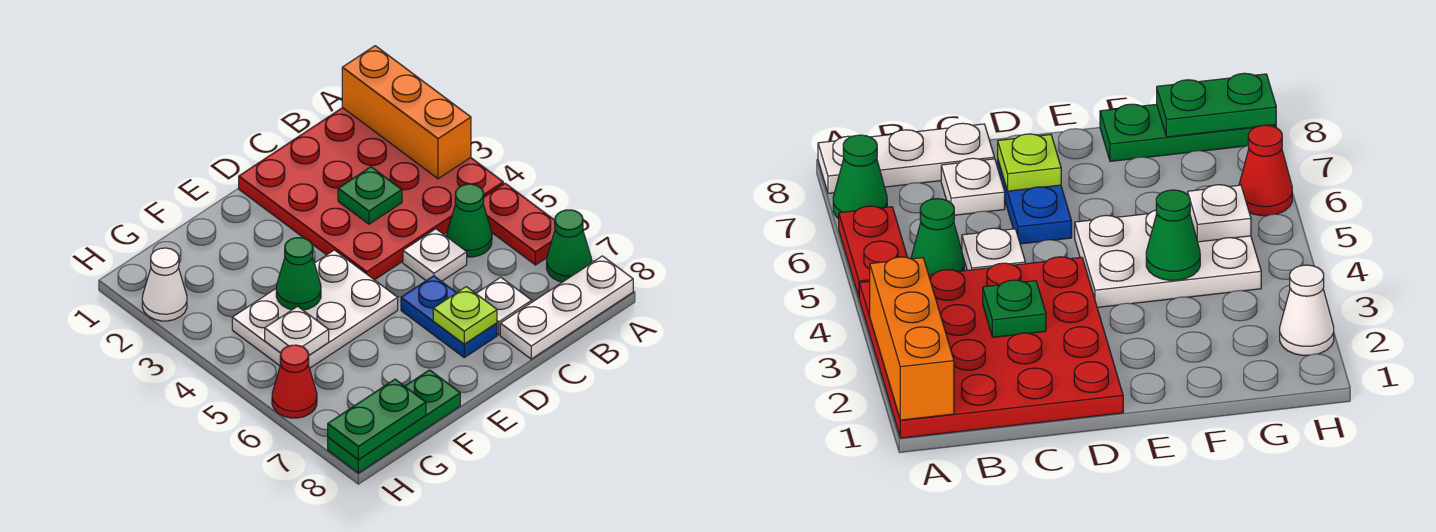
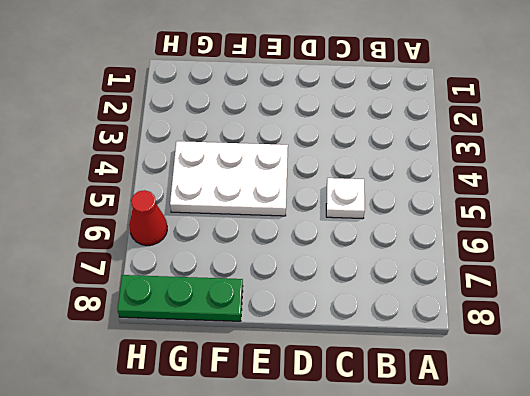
none -> red 4x4 plate [239,108,503,280]
none -> red 1x2 plate [483,183,555,265]
none -> green 1x1 cone [547,210,591,282]

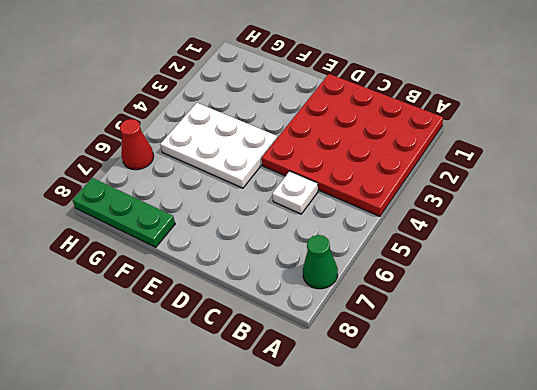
none -> red 1x2 plate [483,183,555,265]
none -> white 1x3 plate [500,256,633,359]
none -> green 1x1 cone [447,184,492,257]

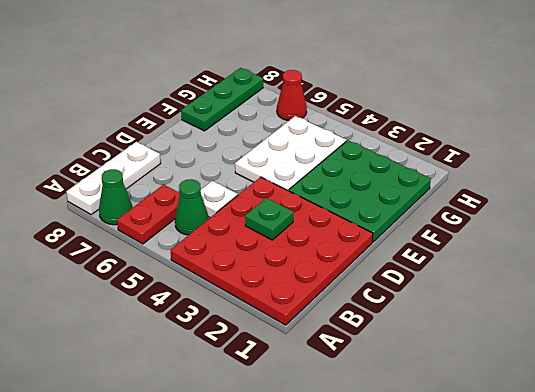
red 1x2 plate [117,185,180,244] -> red 1x2 plate turned to [483,183,555,265]
green 3x3 plate [289,140,431,242] -> none
none -> white 1x1 plate [476,277,532,335]
none -> blue 1x2 plate [401,276,497,357]
none -> white 1x1 cone [142,248,187,321]

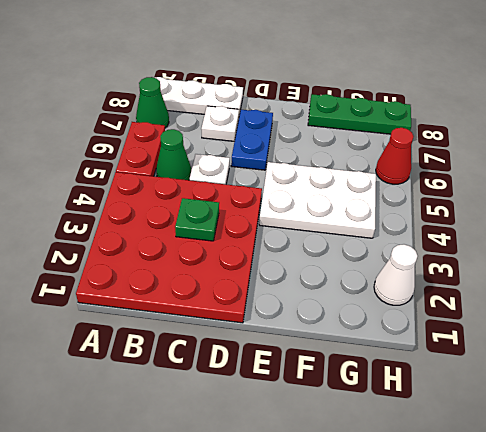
none -> orange 1x3 brick [342,46,471,179]
none -> lime 1x1 plate [433,287,497,344]
none -> green 1x1 cone [276,238,321,310]

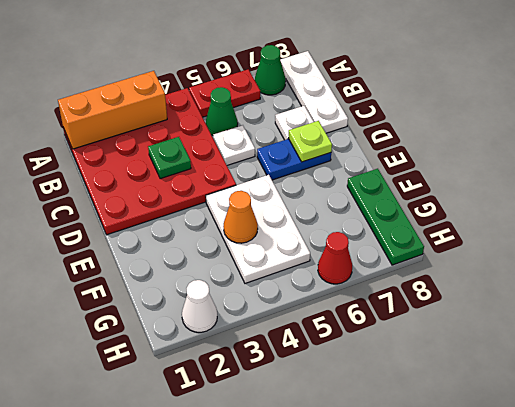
orange 1x1 cone [223,191,258,243] -> green 1x1 cone [276,238,321,310]
none -> white 1x1 plate [265,306,329,355]
none -> green 1x2 plate [328,379,426,459]

